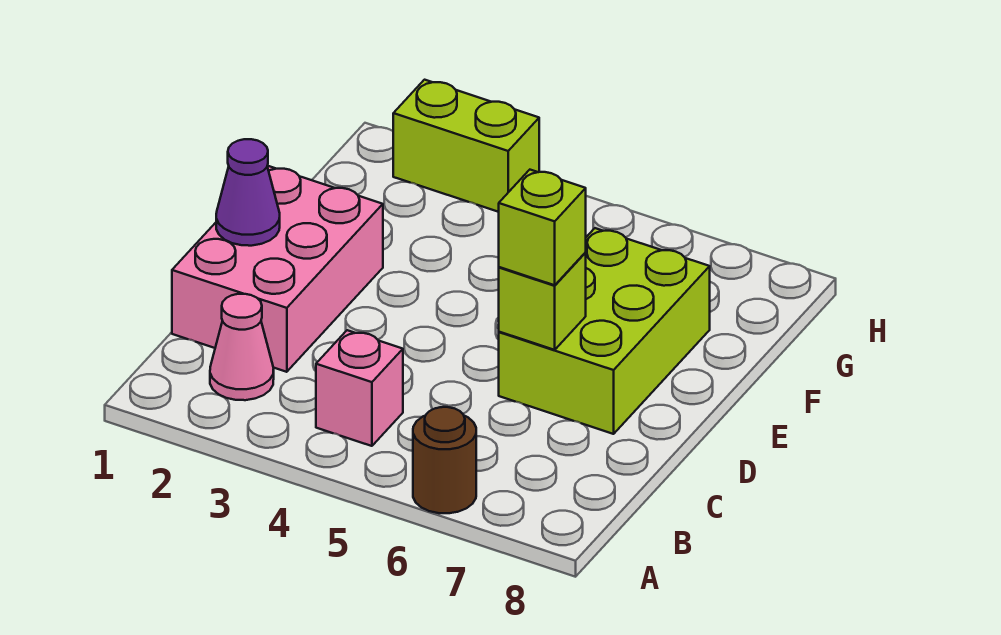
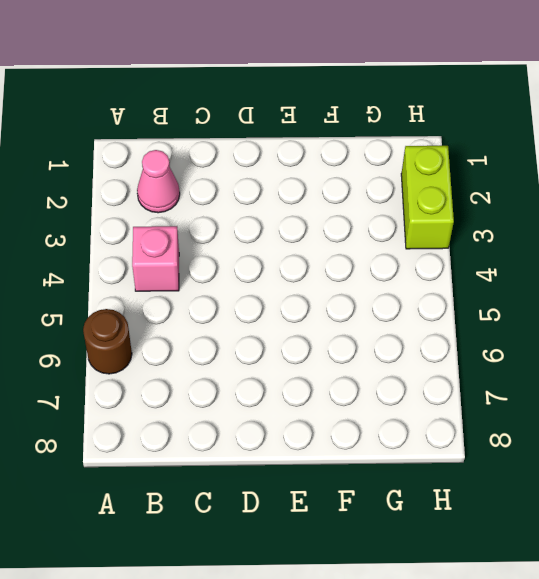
none -> pink 2x3 brick [172,166,383,372]
none -> lime 2x3 brick [499,228,710,434]

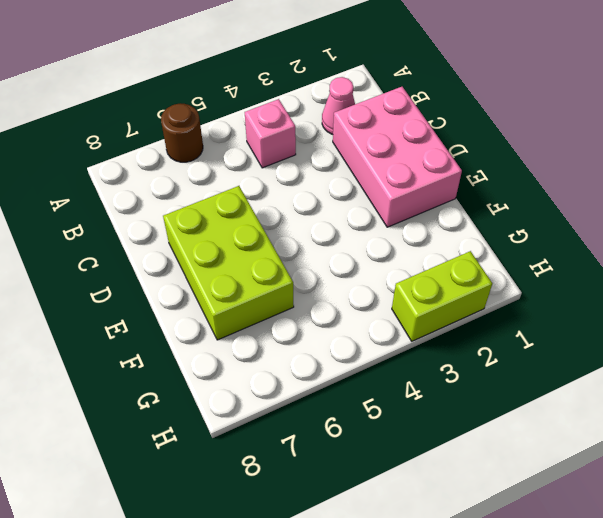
none -> purple 1x1 cone [216,139,280,246]
none -> lime 1x1 brick [499,253,586,350]

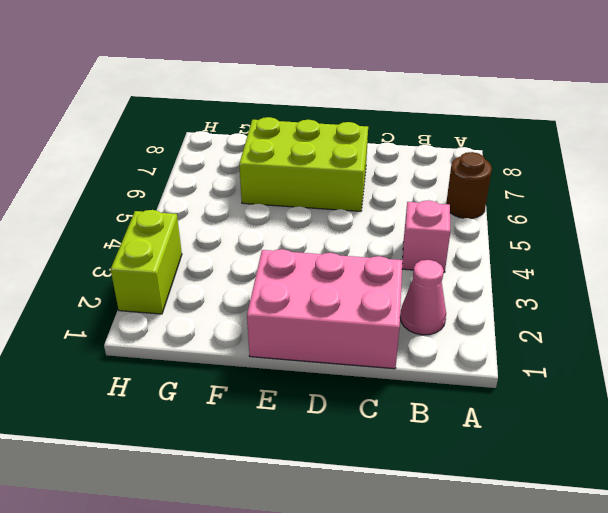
none -> purple 1x1 cone [216,139,280,246]
none -> lime 1x1 brick [499,253,586,350]

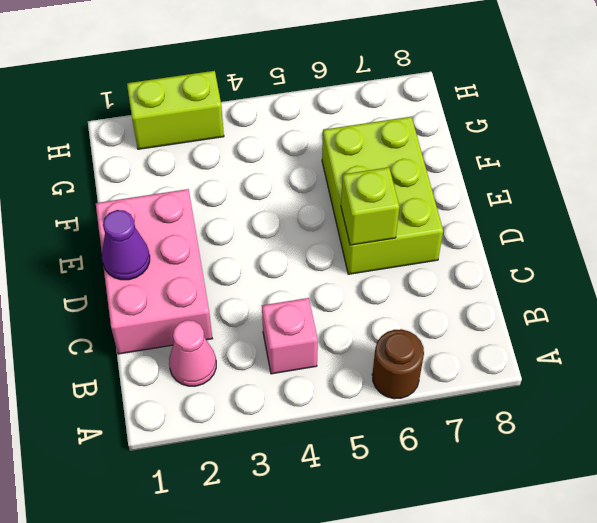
none -> lime 1x1 brick [499,170,586,285]

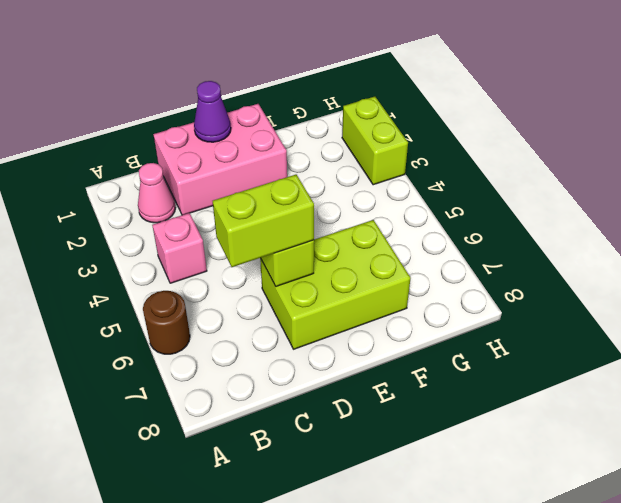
lime 1x2 brick [213,175,314,267] -> lime 1x1 brick [499,170,586,285]

